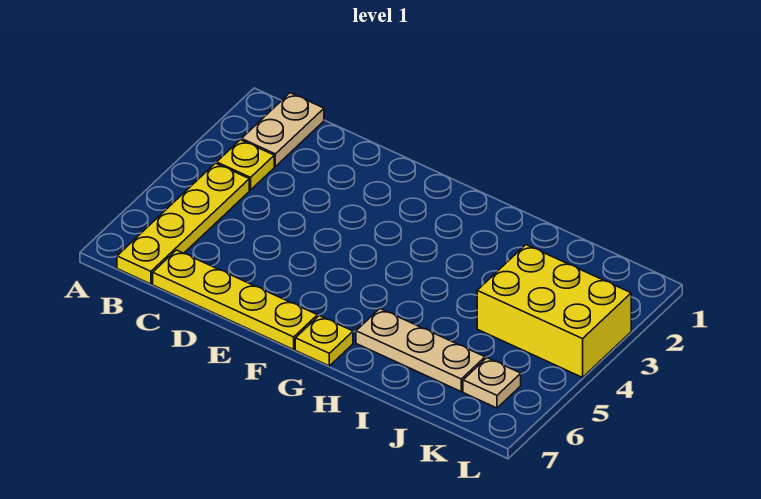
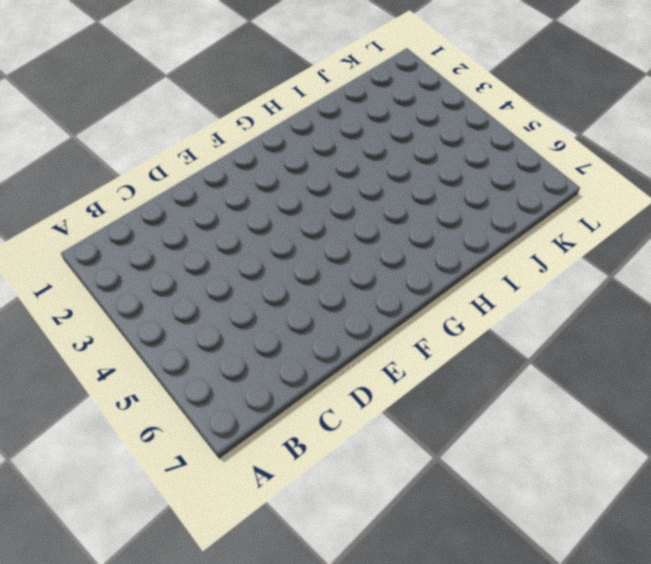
none -> tan 1x2 plate [242,93,324,166]
none -> yellow 1x1 plate [217,140,274,190]

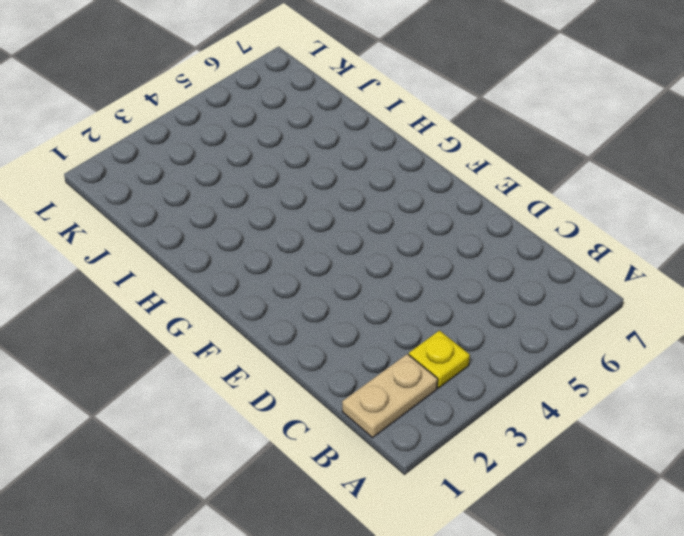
none -> yellow 1x4 plate [117,163,249,284]
none -> yellow 1x4 plate [153,250,317,350]

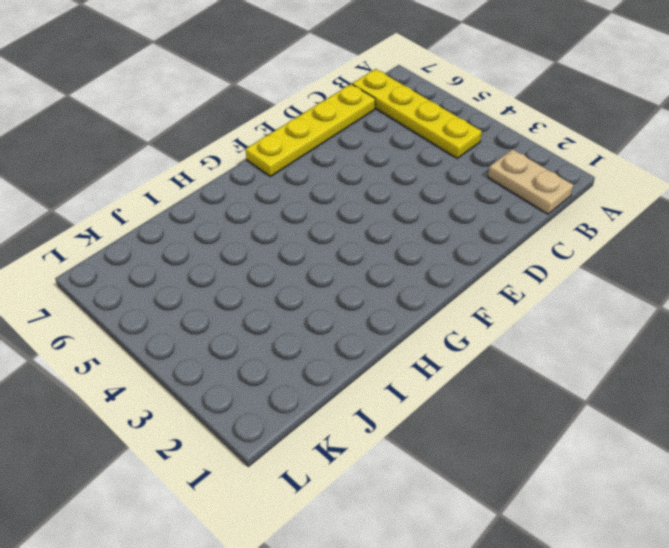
none -> yellow 1x1 plate [217,140,274,190]
none -> yellow 1x1 plate [295,316,353,366]

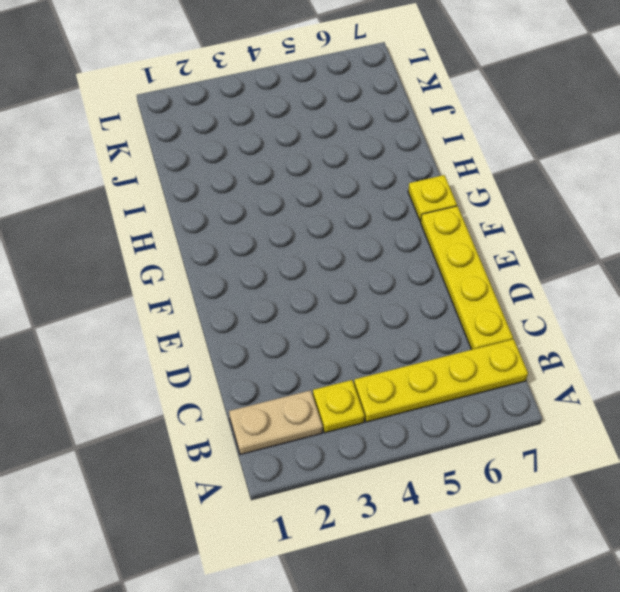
none -> tan 1x3 plate [356,309,485,391]
none -> yellow 2x3 brick [477,245,631,377]

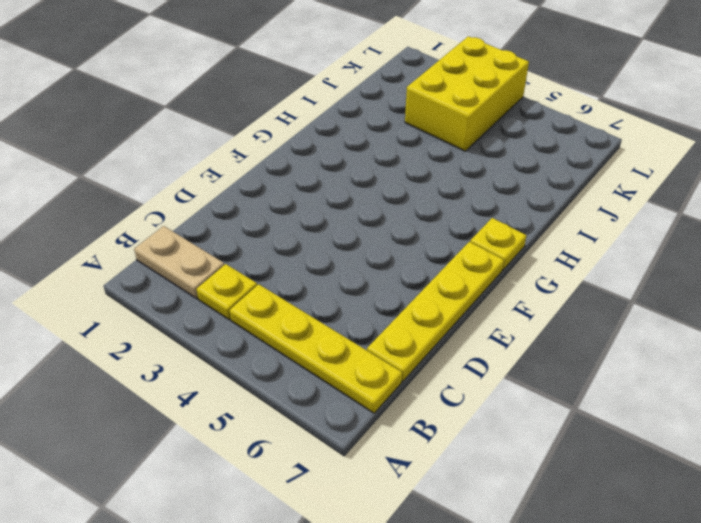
none -> tan 1x3 plate [356,309,485,391]
none -> tan 1x1 plate [463,358,521,408]

